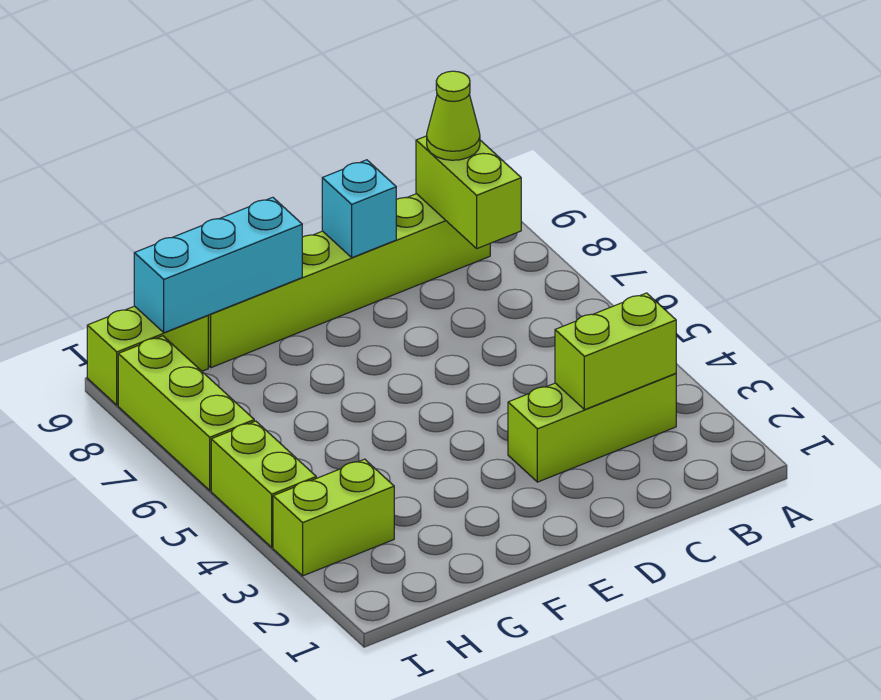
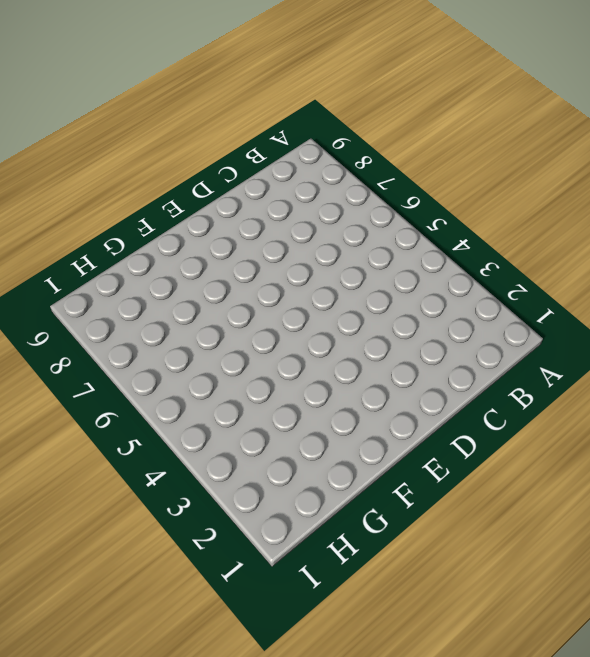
none -> lime 1x3 brick [508,373,676,482]
none -> lime 1x6 brick [208,194,490,368]

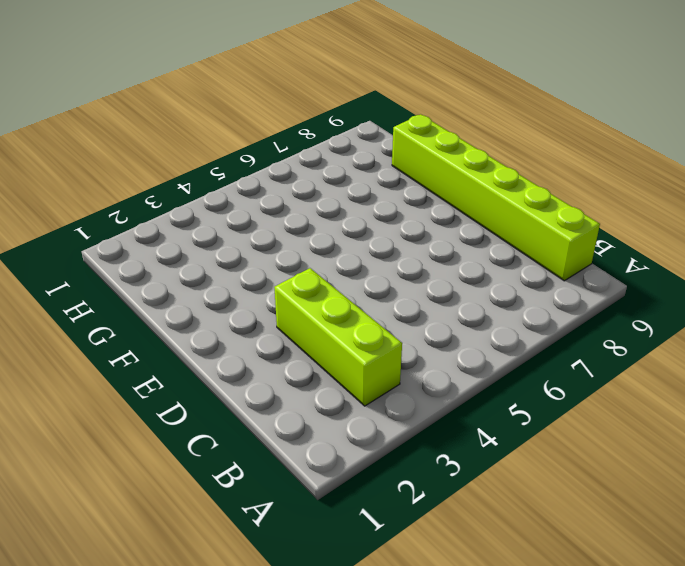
none -> lime 1x2 brick [273,459,394,576]
none -> lime 1x2 brick [87,306,208,405]

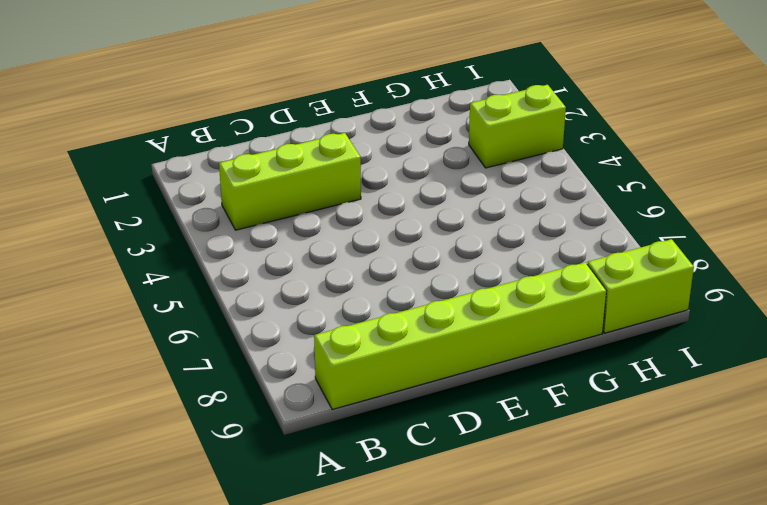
none -> lime 1x2 brick [211,421,316,547]
none -> lime 1x3 brick [118,336,254,490]

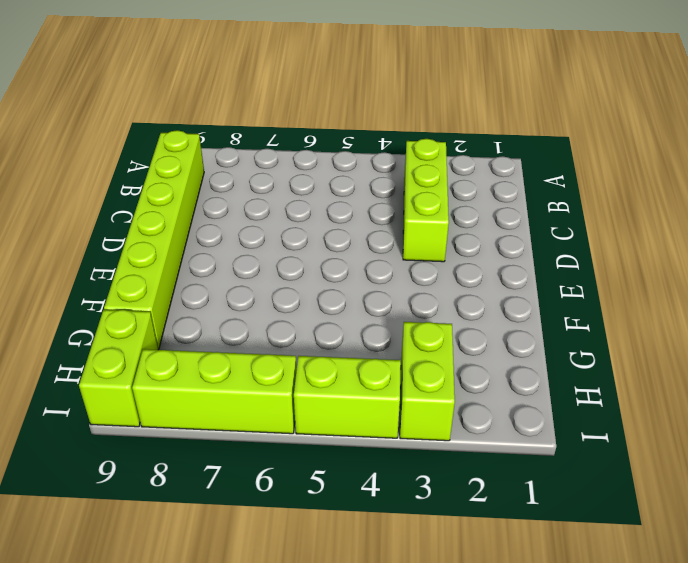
none -> lime 1x2 brick [555,293,676,410]
none -> lime 1x2 brick [416,136,521,248]

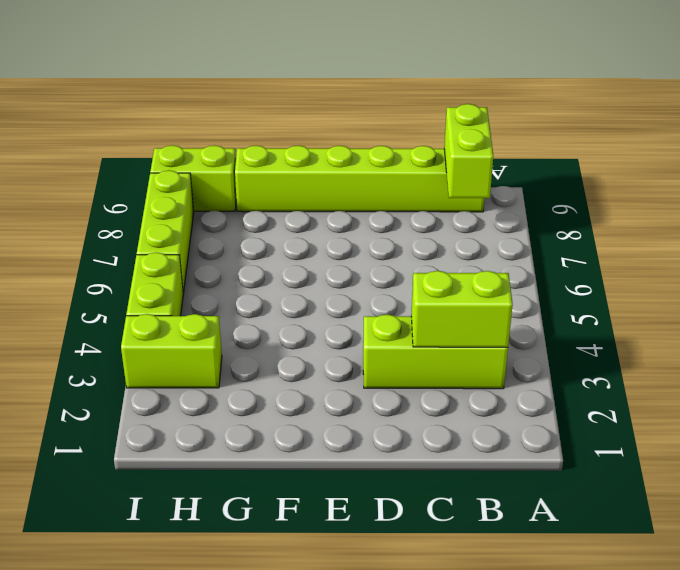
none -> cyan 1x1 brick [322,160,396,258]
none -> cyan 1x3 brick [134,197,302,333]

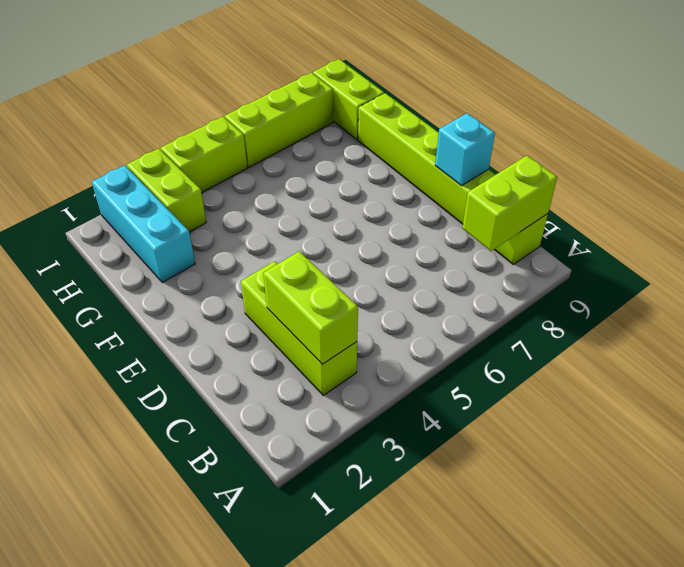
cyan 1x3 brick [92,165,195,283] -> cyan 1x3 brick moved to [134,197,302,333]
none -> lime 1x1 cone [427,71,480,160]

